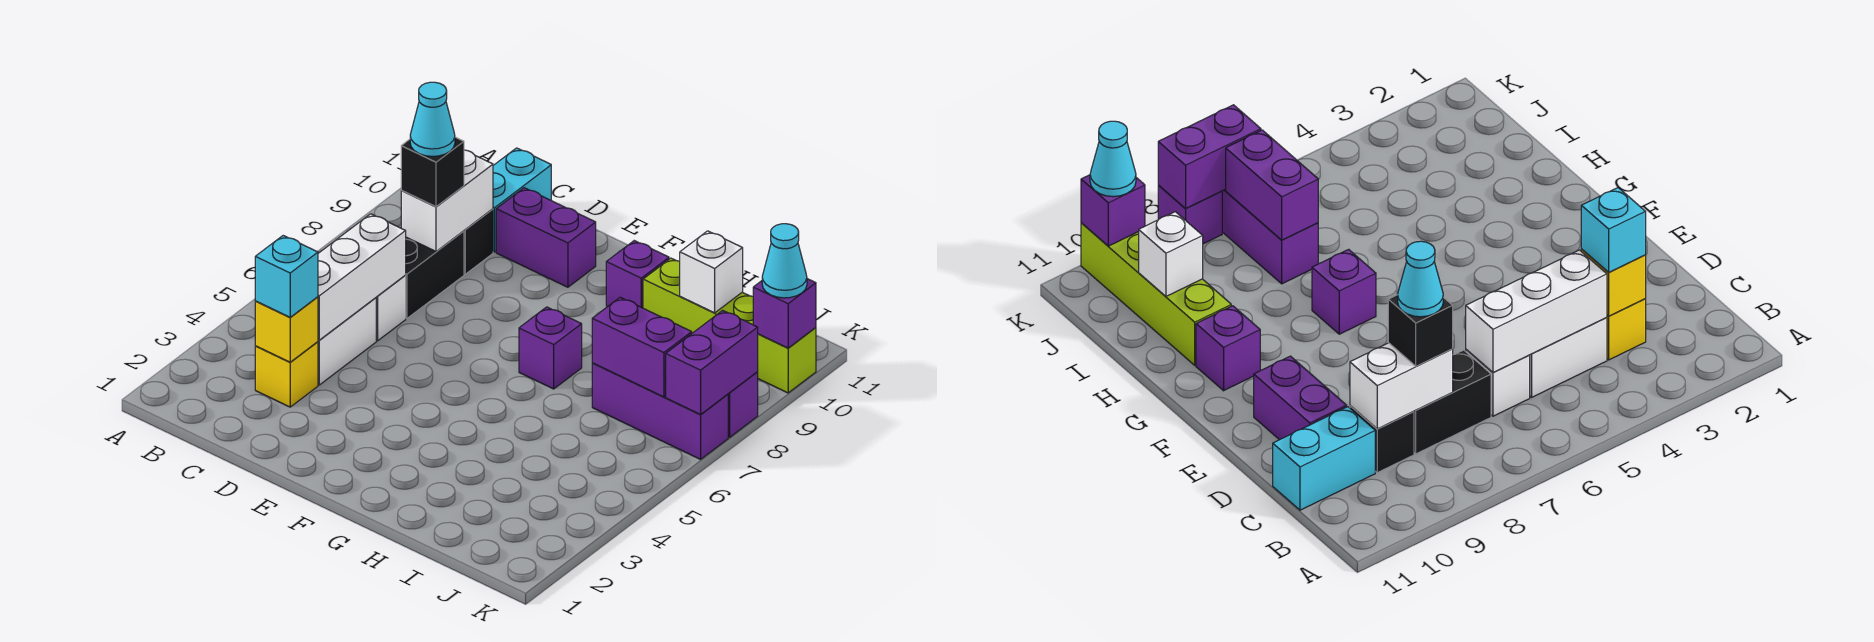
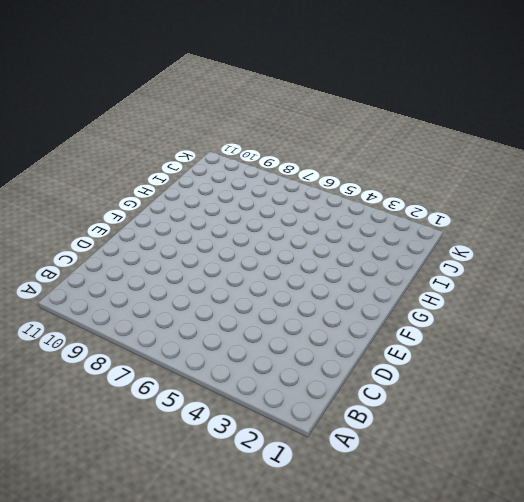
none -> yellow 1x1 brick [255,342,318,407]
none -> white 1x2 brick [318,298,376,385]
none -> white 1x1 brick [376,276,406,341]

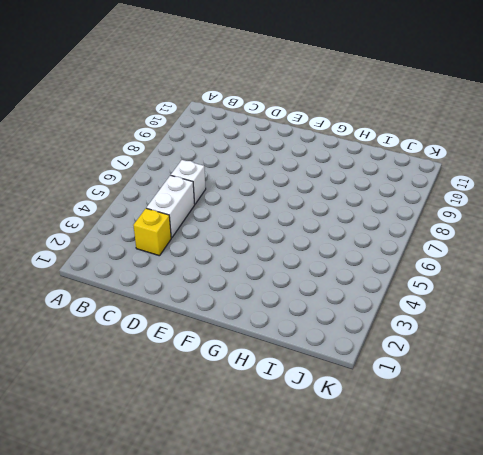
none -> black 1x2 brick [405,231,464,319]
none -> black 1x1 brick [464,209,493,274]
none -> cyan 1x2 brick [493,148,551,252]

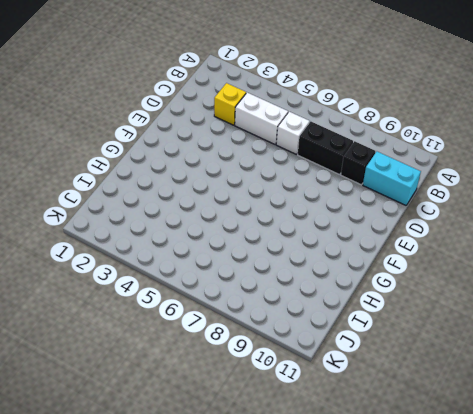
none -> purple 1x2 brick [496,188,596,287]
none -> purple 1x1 brick [519,307,582,389]
none -> purple 1x1 brick [606,241,669,308]

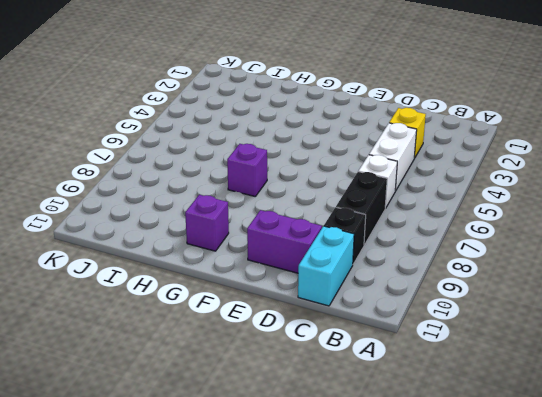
none -> lime 1x4 brick [643,258,816,393]
none -> purple 1x3 brick [592,363,728,459]
none -> purple 1x1 brick [728,372,758,437]

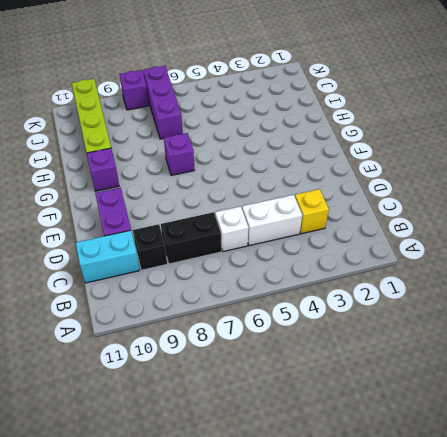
none -> yellow 1x1 brick [255,297,318,362]
none -> white 1x3 brick [318,214,406,340]
none -> white 1x2 brick [401,150,493,251]

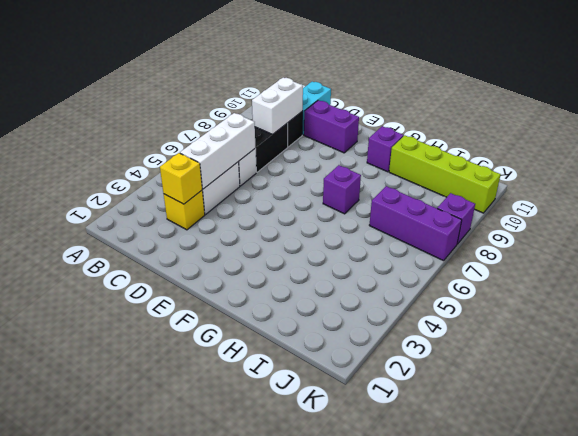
none -> purple 1x2 brick [592,297,692,397]
none -> white 1x1 brick [680,231,743,313]
none -> purple 1x2 brick [666,310,758,415]

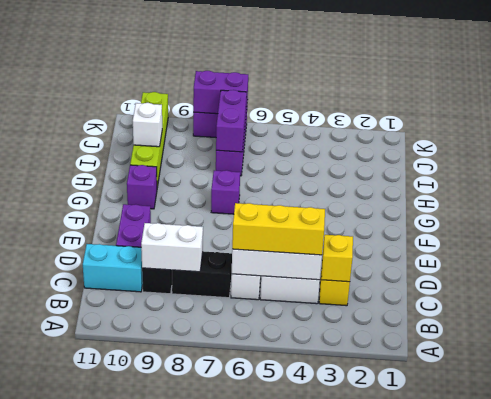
yellow 1x3 brick [232,203,325,255] -> none
none -> purple 1x1 brick [753,279,816,348]
none -> cyan 1x1 brick [255,236,318,317]
none -> black 1x1 brick [401,137,464,207]

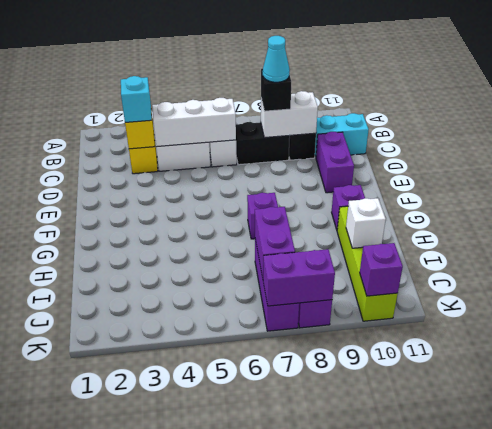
none -> cyan 1x1 cone [762,224,807,298]

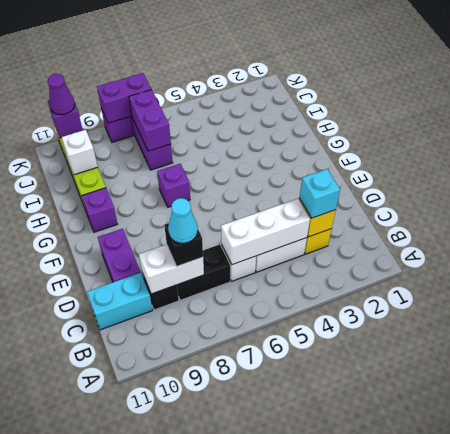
purple 1x1 cone [48,74,75,115] -> cyan 1x1 cone [762,224,807,298]

